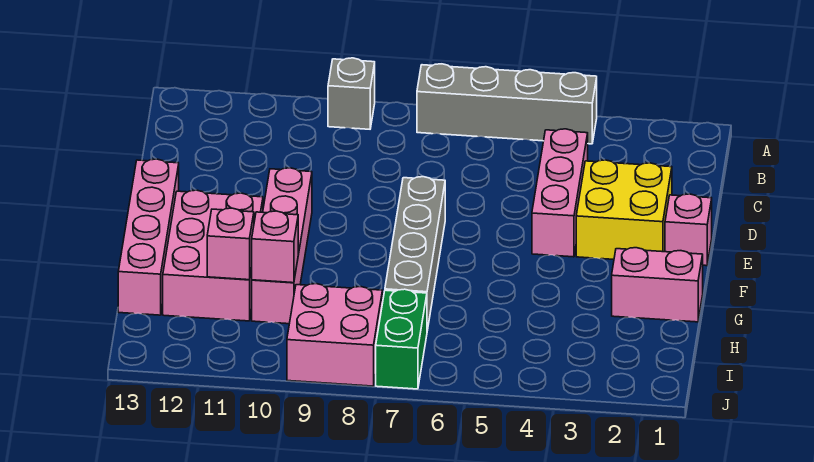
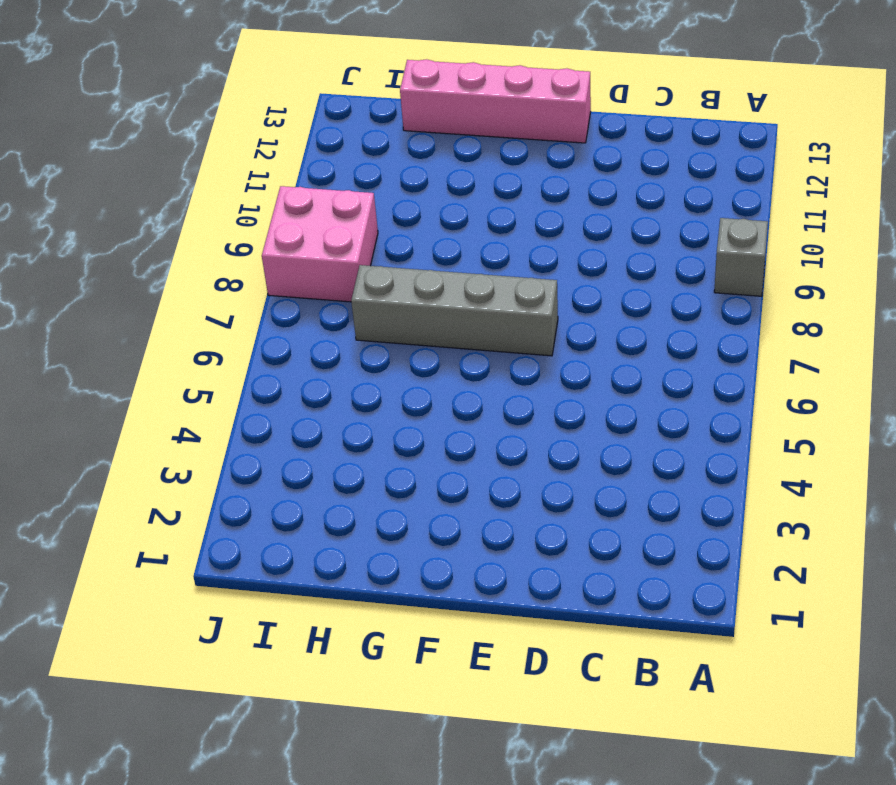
none -> grey 1x4 brick [417,64,597,144]
none -> pink 1x3 brick [532,129,588,257]
none -> yellow 2x2 brick [576,160,672,259]

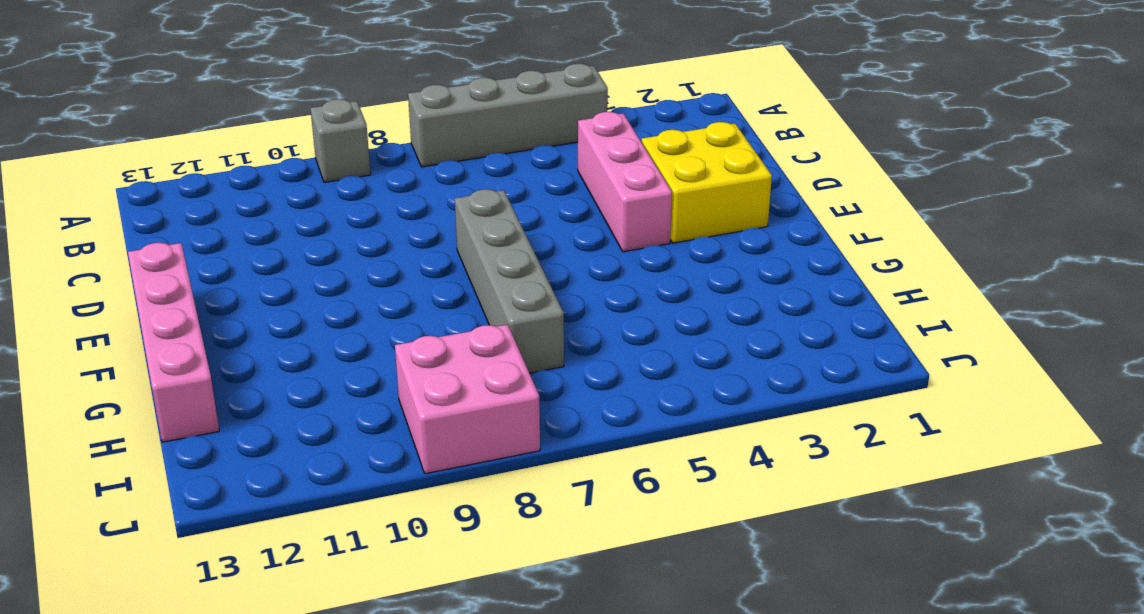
none -> pink 1x1 brick [665,194,712,266]
none -> pink 1x4 brick [252,168,312,324]
none -> pink 2x3 brick [163,190,263,321]

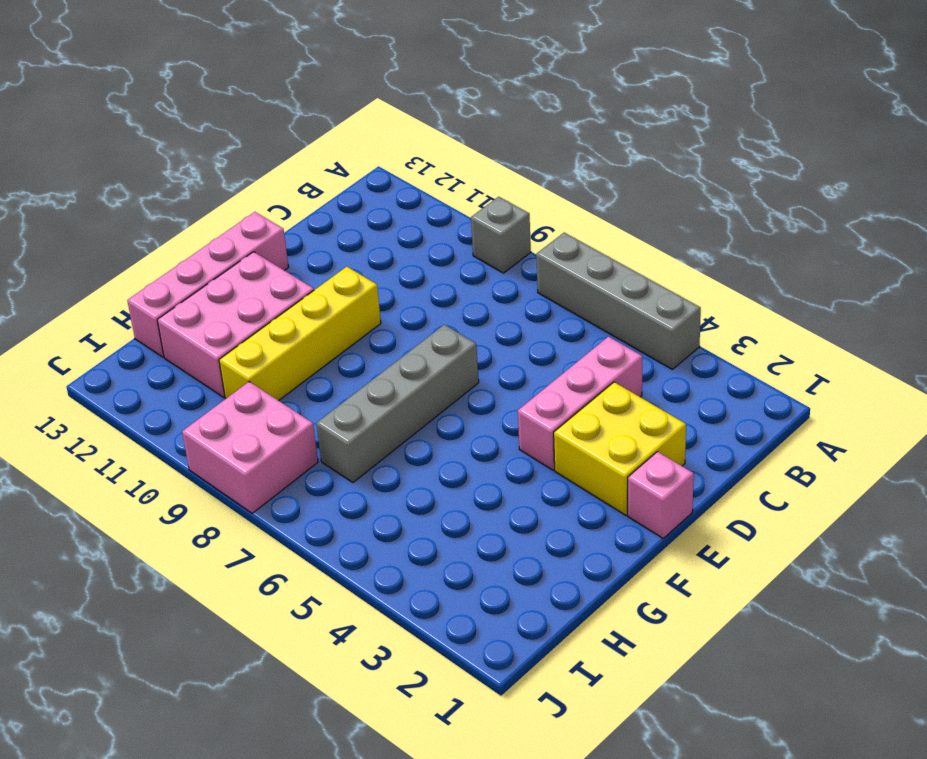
yellow 1x4 brick [219,267,381,401] -> pink 1x4 brick [252,168,312,324]
none -> pink 1x2 brick [612,248,703,322]
none -> green 1x2 brick [376,289,427,389]
none -> pink 1x1 brick [252,211,298,283]

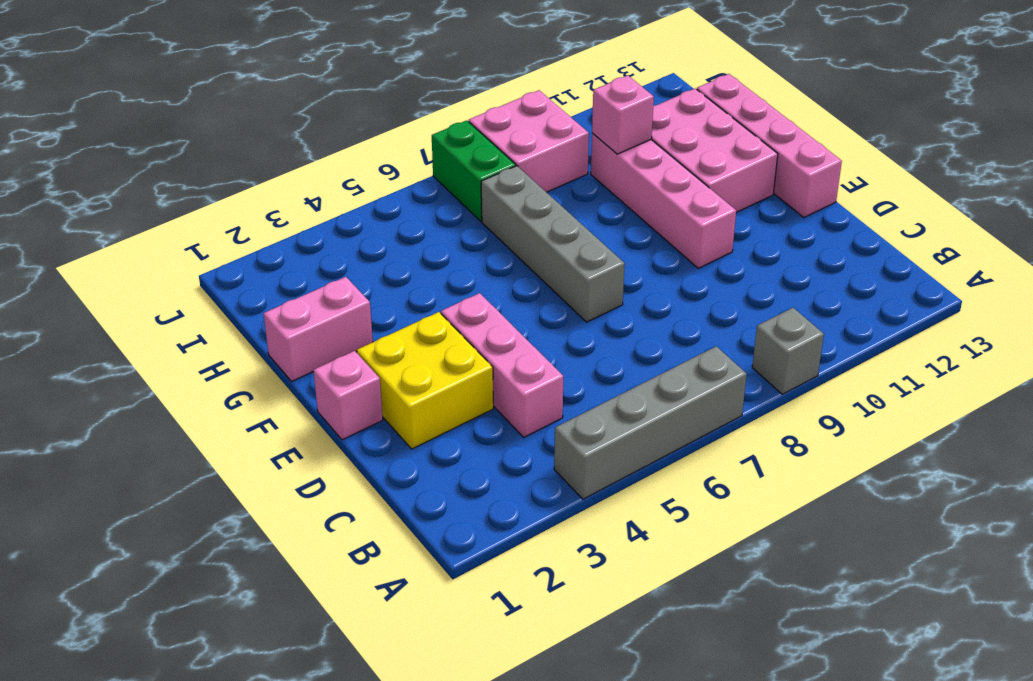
none -> pink 1x1 brick [207,208,254,280]

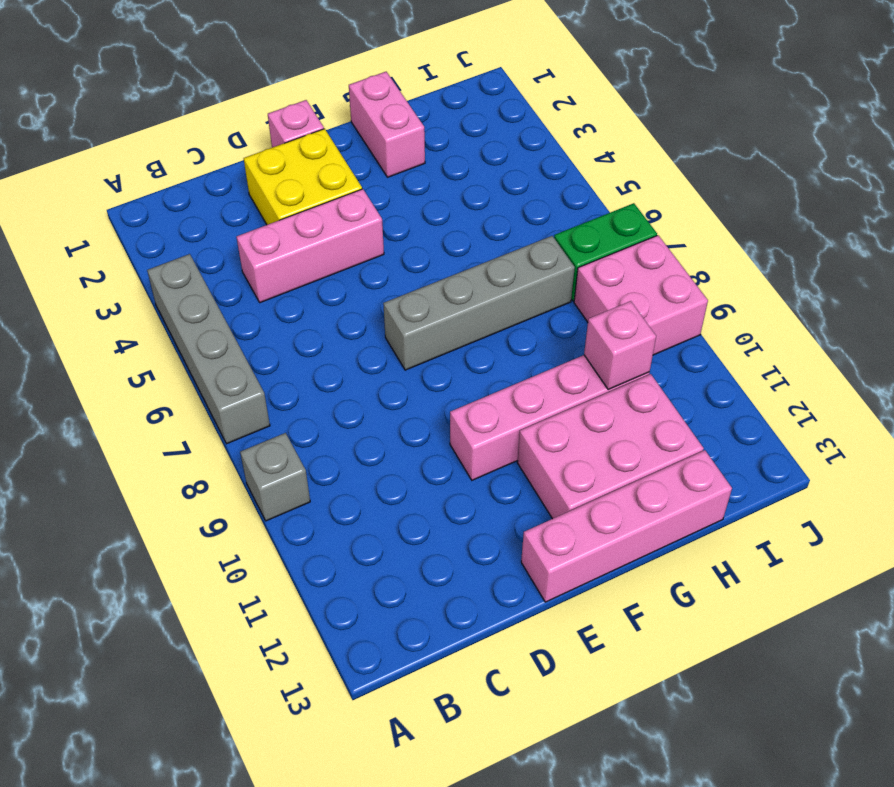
none -> pink 1x1 brick [207,208,254,280]

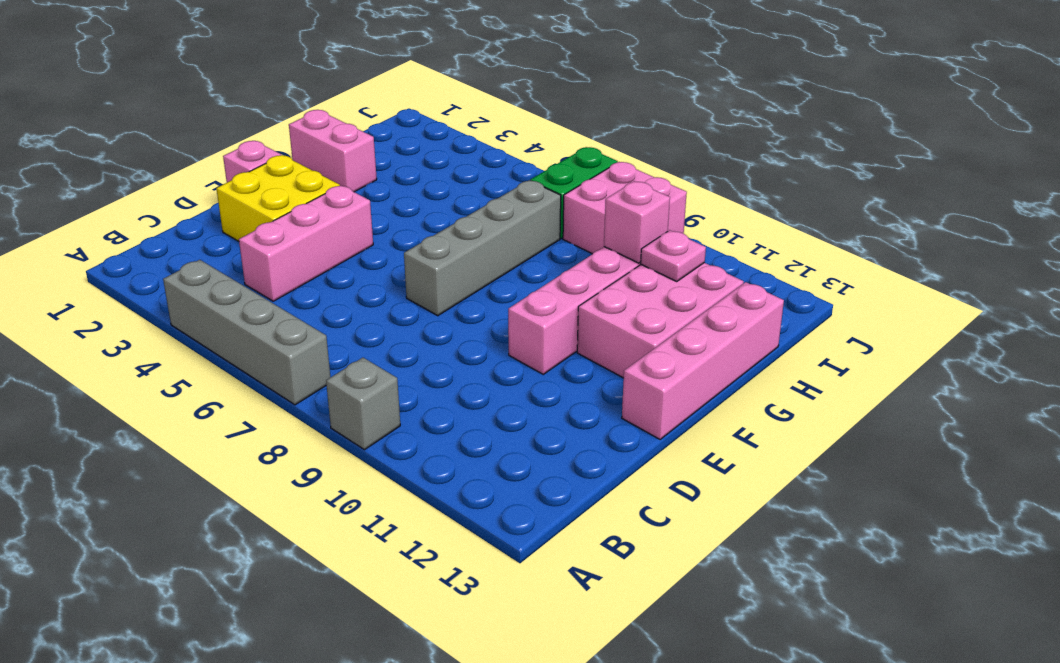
pink 1x1 plate [641,230,706,282] -> pink 1x1 brick [207,208,254,280]

